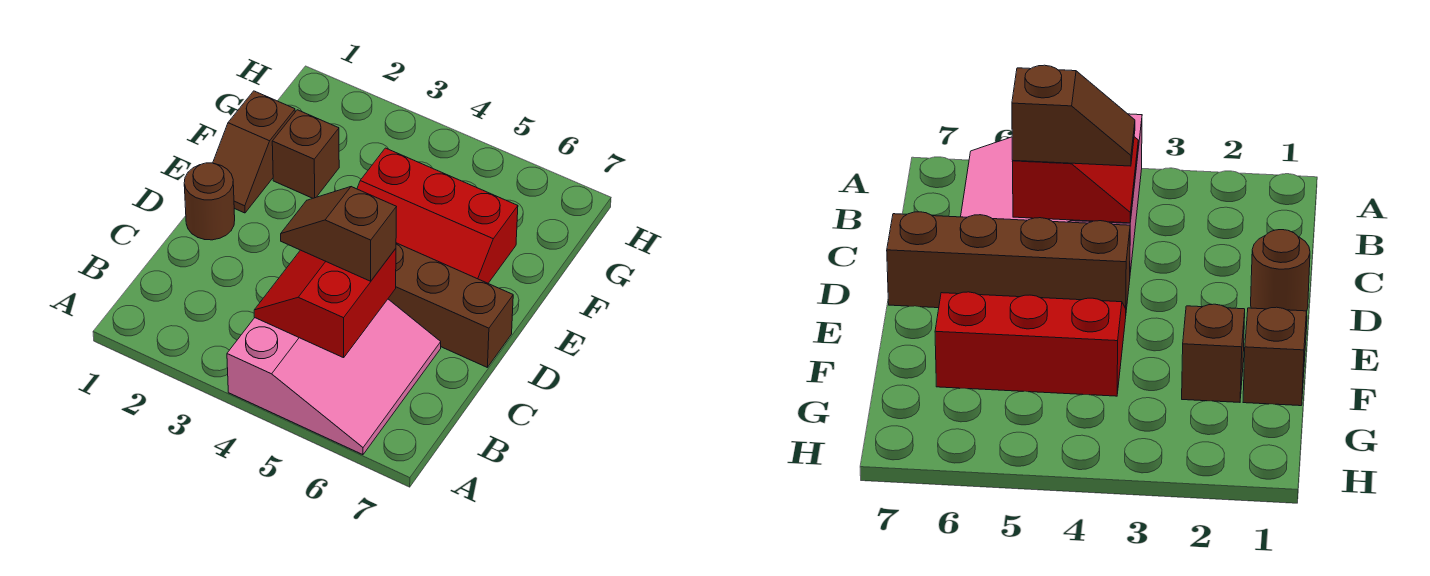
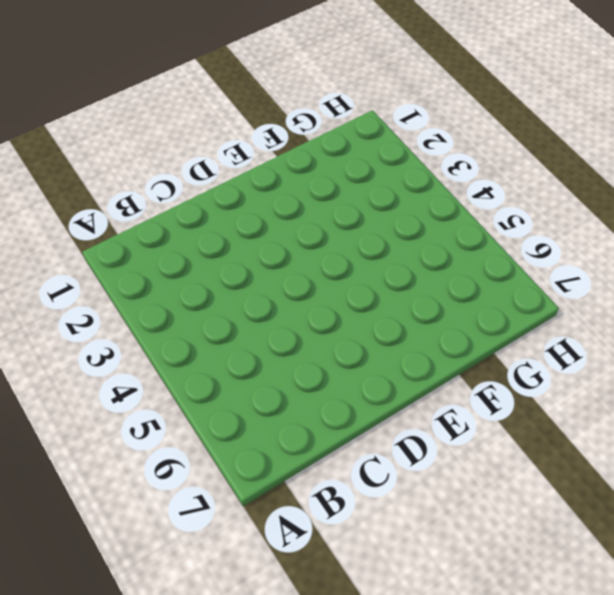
none -> pink 3x3 slope [227,299,441,455]
none -> brown 1x1 round brick [184,163,235,240]

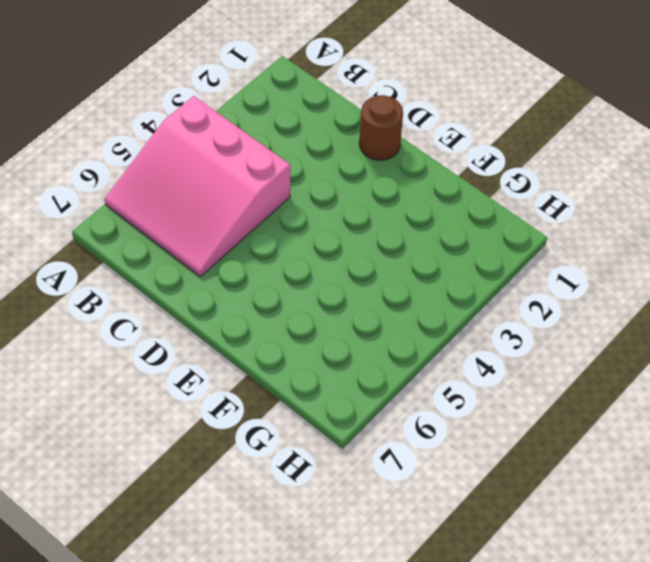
none -> brown 1x4 brick [388,243,513,367]
none -> brown 1x2 slope [213,91,295,213]

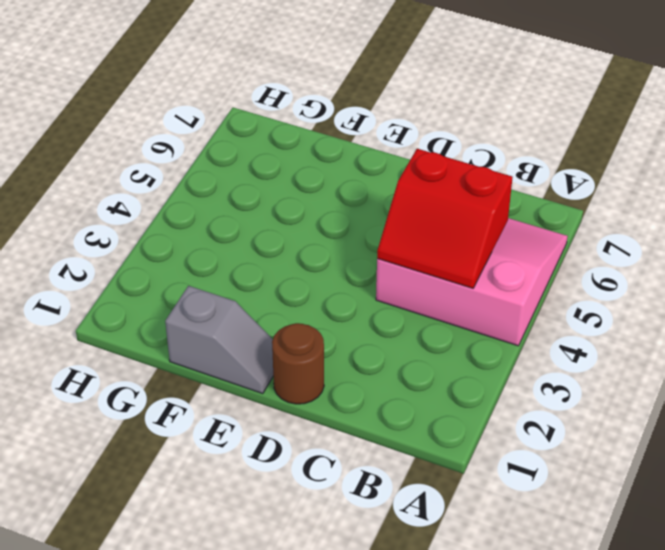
grey 1x2 slope [165,286,273,394] -> brown 1x2 slope [213,91,295,213]
none -> brown 1x4 brick [388,243,513,367]
none -> red 2x3 slope [357,148,518,283]

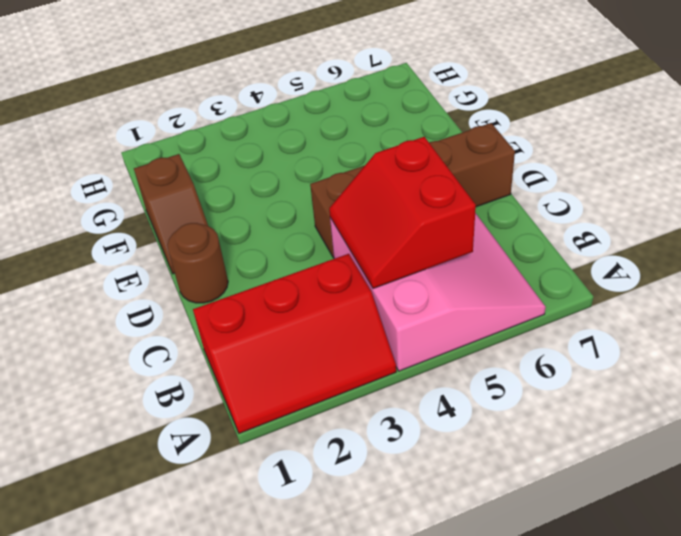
red 2x3 slope [193,254,396,434] -> red 2x3 slope moved to [357,148,518,283]
none -> brown 1x1 brick [272,110,339,198]
none -> brown 1x2 slope [281,187,396,281]

